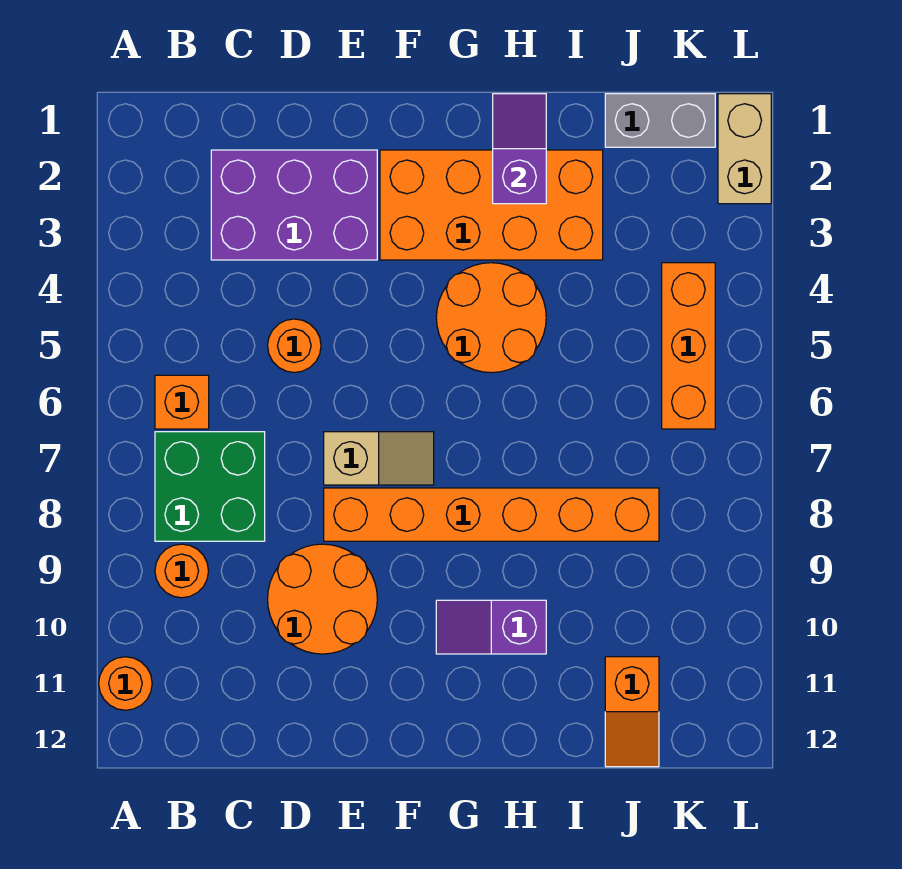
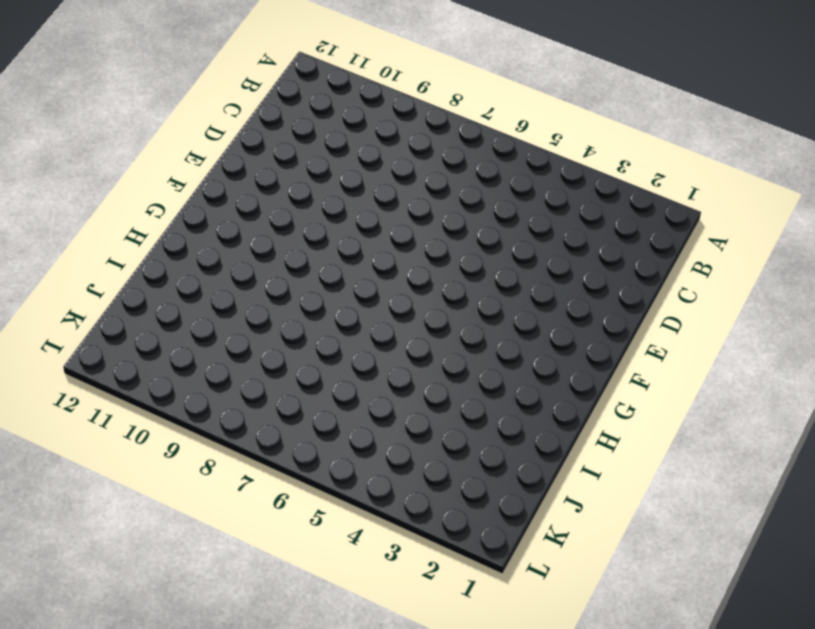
none -> orange 1x1 round brick [99,657,152,710]
none -> orange 1x1 brick [155,375,209,429]
none -> green 2x2 brick [155,432,265,541]

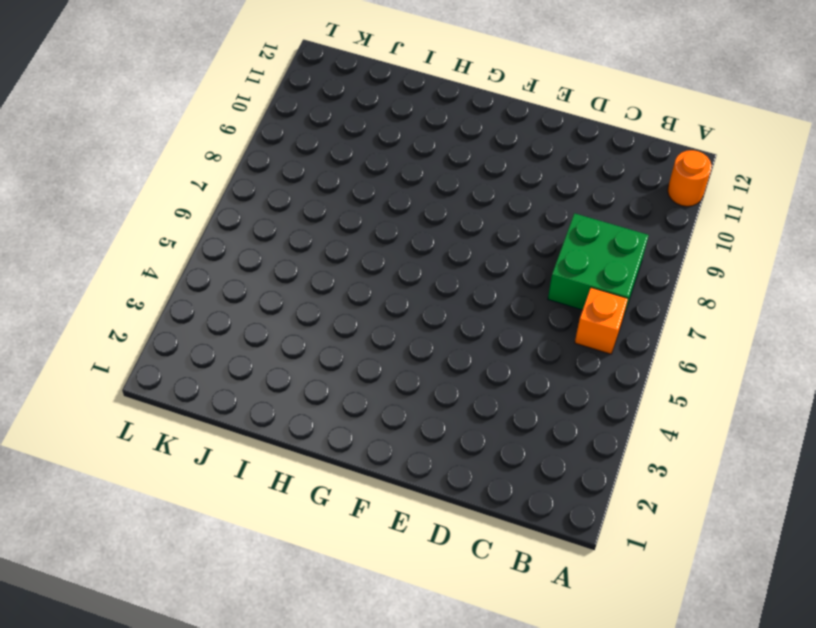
none -> orange 1x1 round brick [155,544,208,598]
none -> purple 2x3 brick [211,150,377,260]
none -> orange 1x1 round brick [268,319,321,373]

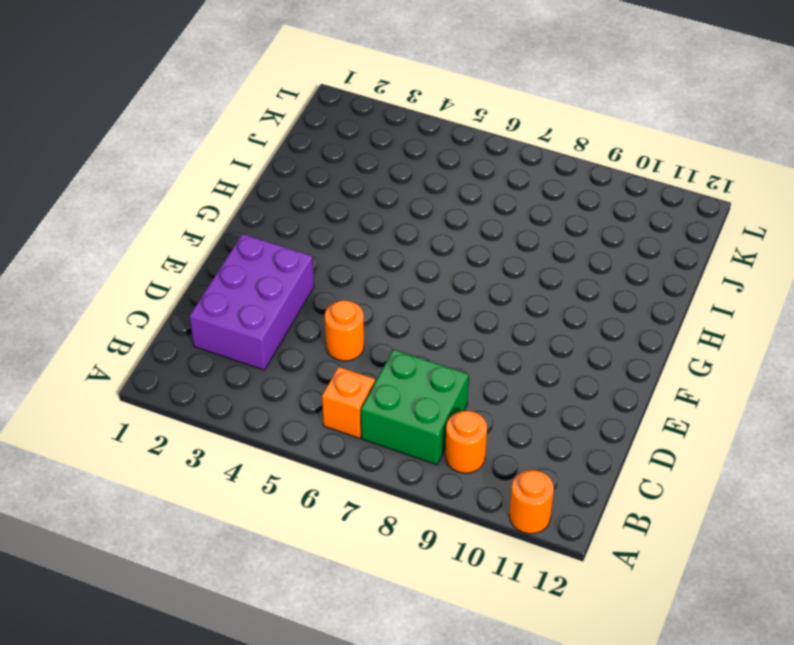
none -> orange 2x2 round brick [268,544,377,654]
none -> tan 1x2 slope [324,432,434,485]
none -> orange 1x6 brick [324,488,659,541]

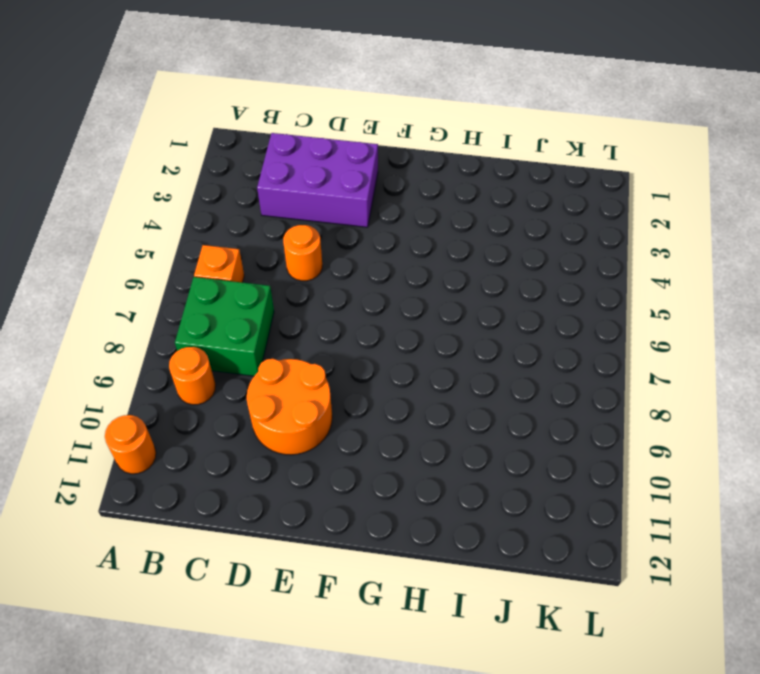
none -> tan 1x2 slope [324,432,434,485]
none -> orange 1x6 brick [324,488,659,541]
none -> orange 2x4 brick [380,150,603,260]

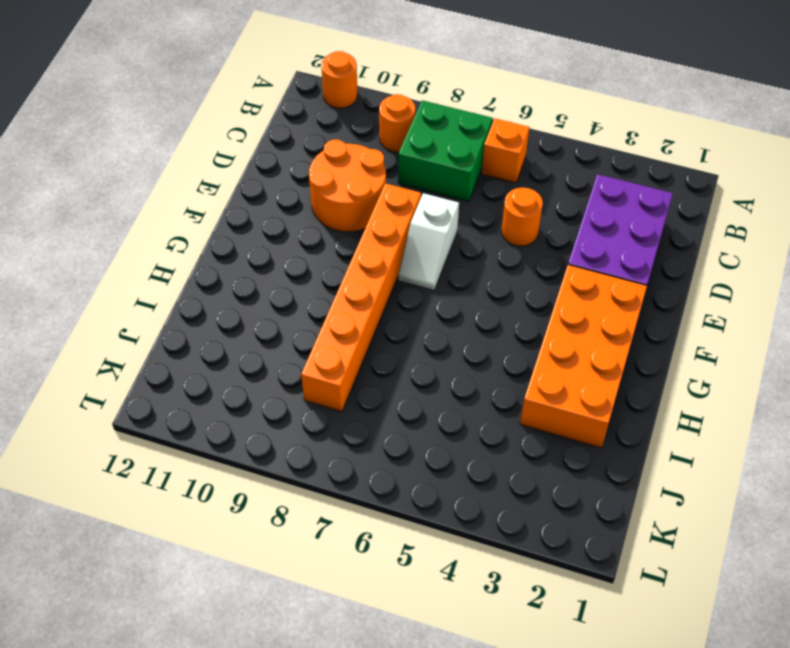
white 1x2 slope [398,193,459,290] -> tan 1x2 slope [324,432,434,485]
none -> orange 2x2 round brick [436,263,546,373]
none -> purple 1x2 slope [436,600,546,654]
none -> grey 1x2 brick [605,94,715,147]

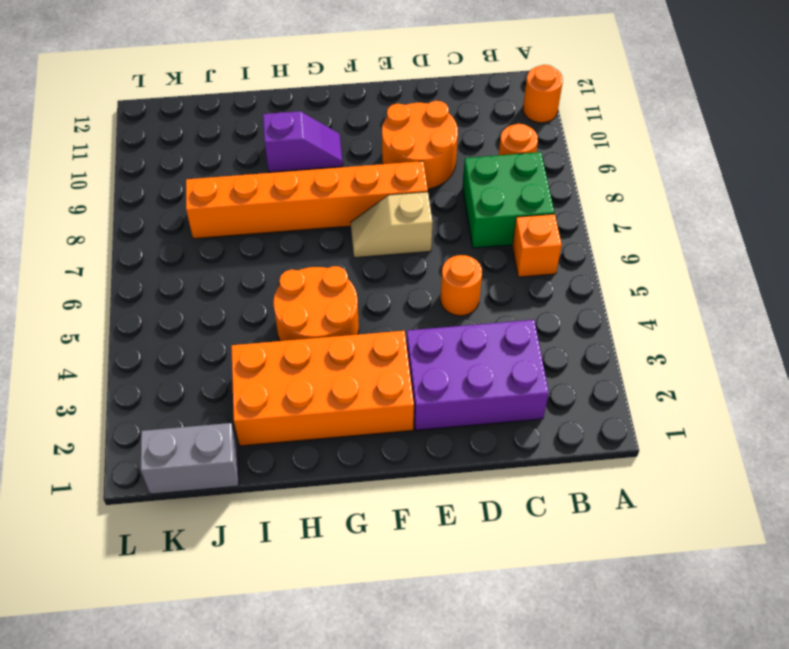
none -> orange 1x2 slope [605,657,659,767]
none -> orange 1x3 brick [662,263,715,429]
none -> tan 1x2 brick [718,94,771,204]

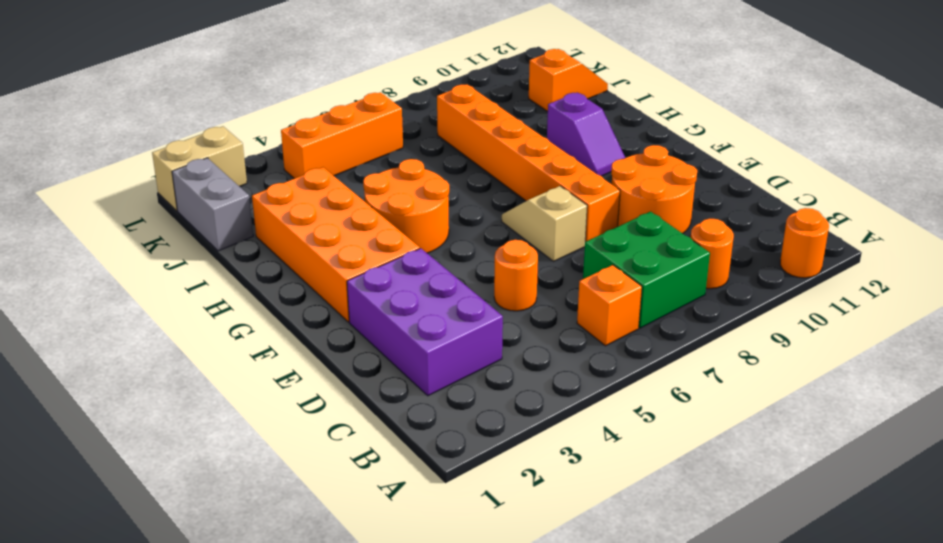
none -> purple 1x2 slope [493,94,546,204]

